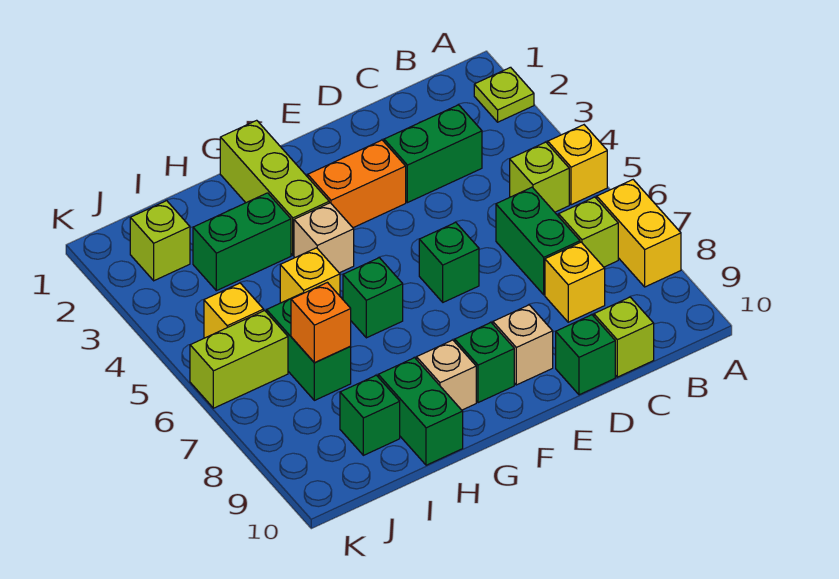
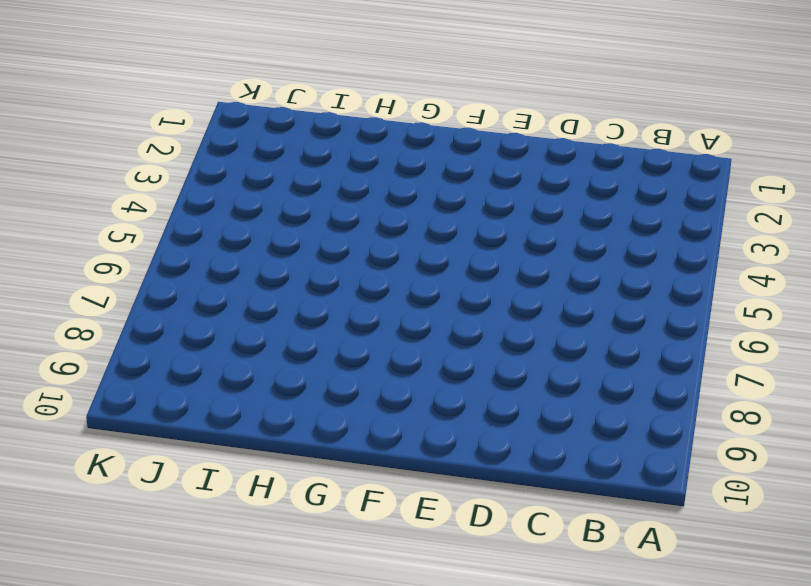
none -> lime 1x1 plate [474,67,534,122]
none -> yellow 1x1 brick [548,125,607,205]
none -> yellow 1x2 brick [597,180,681,287]

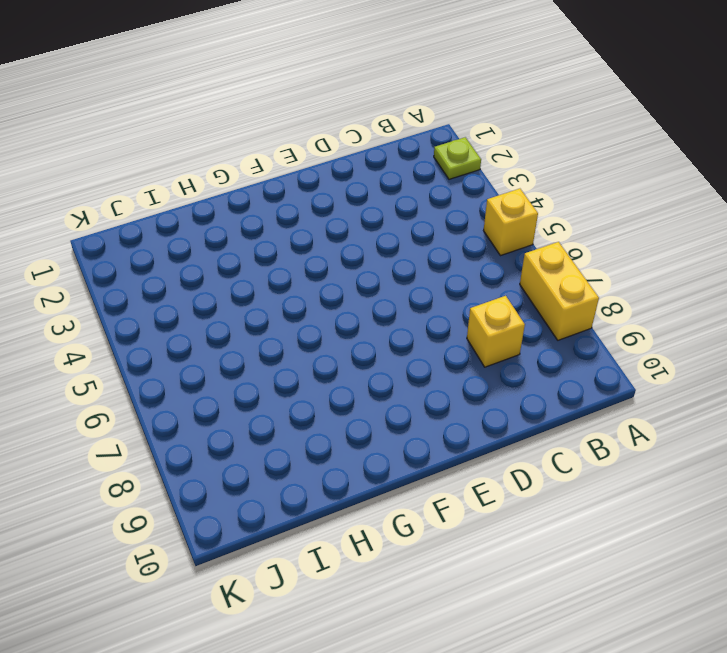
none -> lime 1x1 brick [510,142,569,212]
none -> lime 1x1 brick [559,197,618,267]
none -> green 1x2 brick [384,105,482,203]

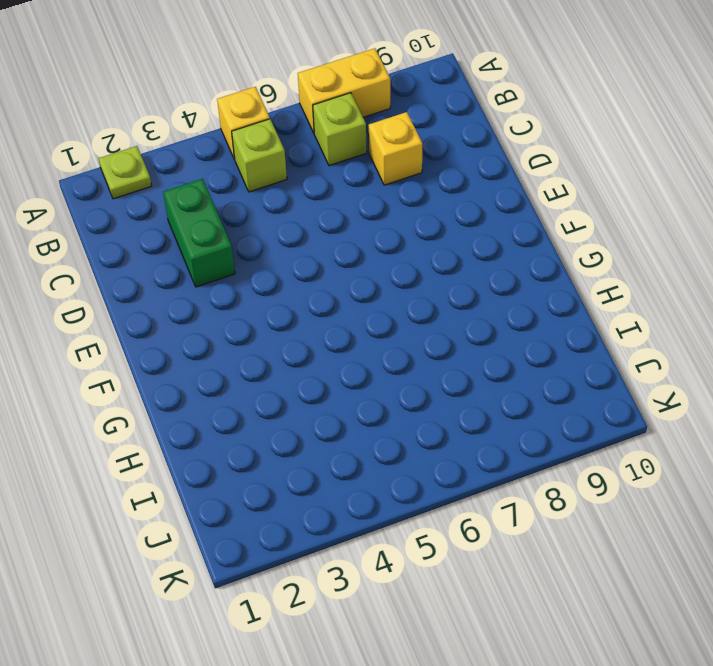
none -> green 1x2 brick [496,187,580,295]
none -> lime 1x1 brick [594,297,654,377]
none -> green 1x1 brick [556,315,615,395]

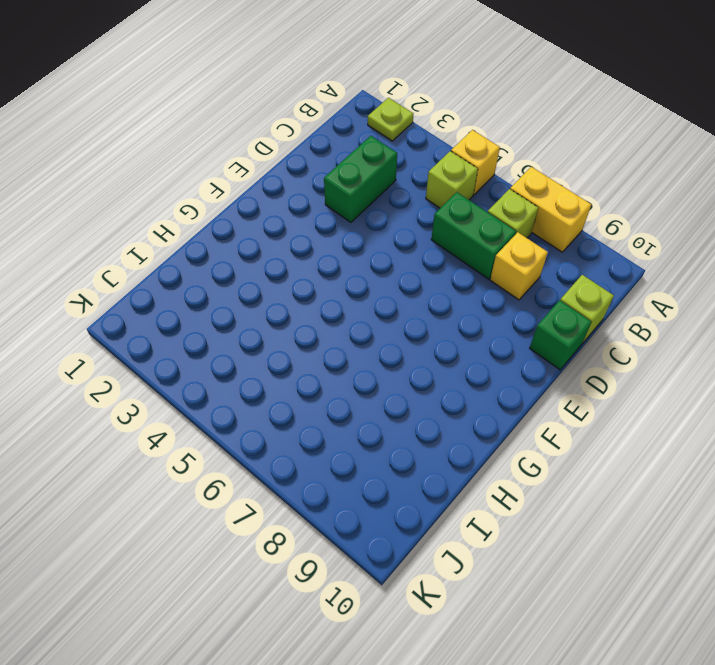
none -> orange 1x2 brick [308,140,406,228]
none -> green 1x1 brick [419,222,479,302]
none -> tan 1x1 brick [493,305,553,385]

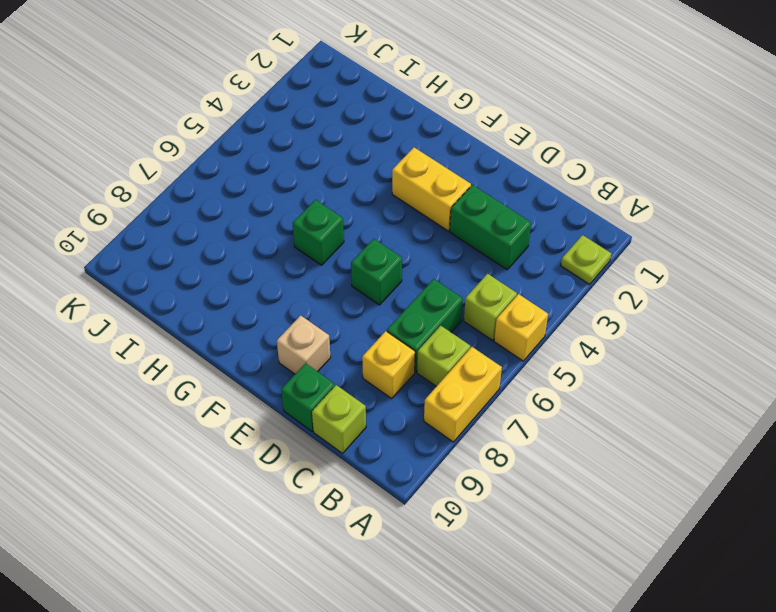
yellow 1x2 brick [392,147,471,231] -> orange 1x2 brick [308,140,406,228]
none -> green 1x1 brick [455,323,514,403]
none -> lime 1x3 brick [220,120,329,255]
none -> tan 1x1 brick [294,203,354,273]

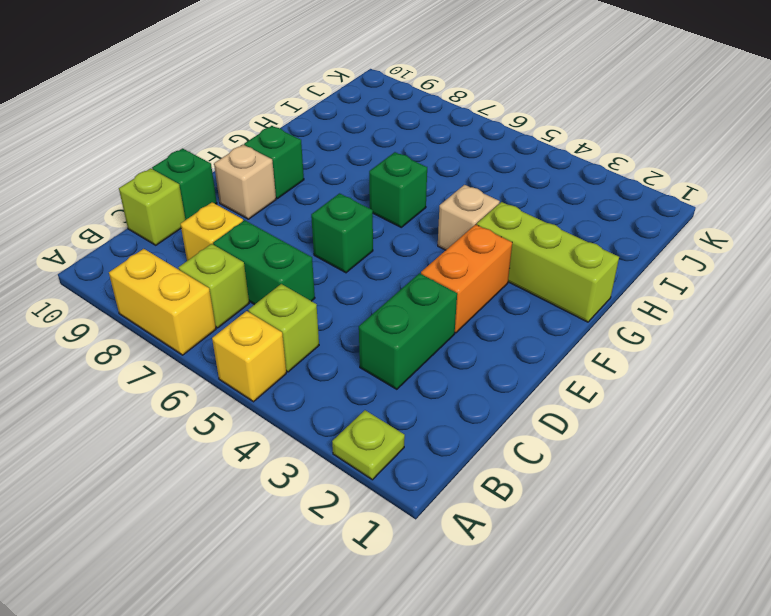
none -> tan 1x1 brick [417,340,476,410]
none -> green 1x2 brick [193,193,291,291]
none -> yellow 1x1 brick [280,248,340,303]

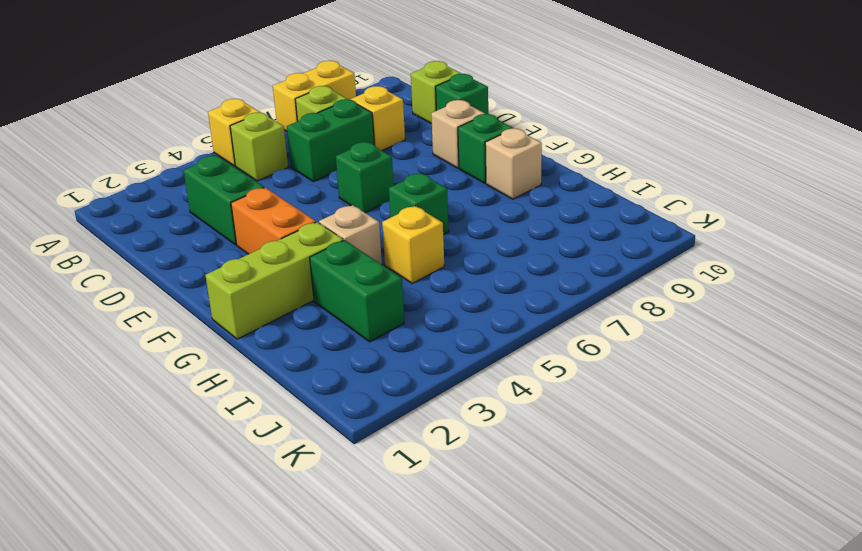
none -> lime 1x1 plate [474,67,534,122]
none -> green 1x2 brick [378,358,463,465]
none -> green 1x2 brick [267,293,351,400]

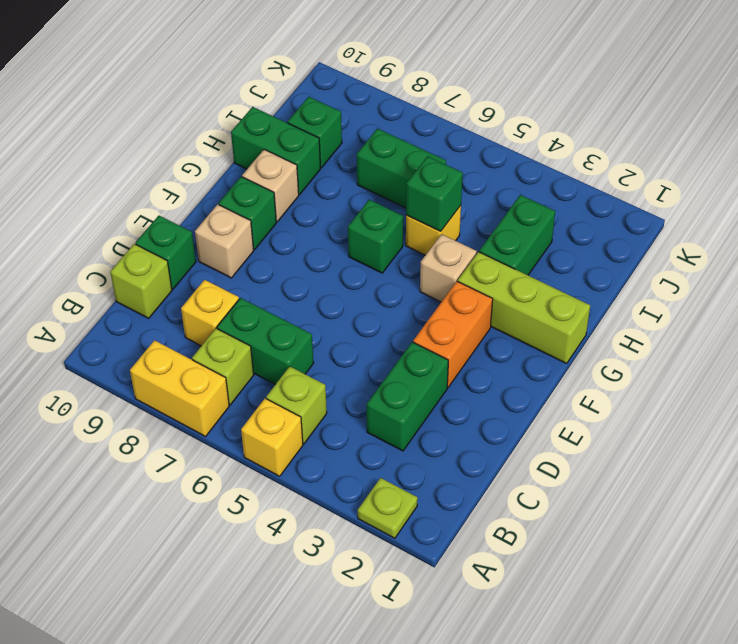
green 1x1 brick [406,156,463,231] -> green 1x1 brick moved to [419,222,479,302]
none -> lime 1x1 brick [130,201,190,281]
none -> yellow 1x1 brick [204,283,264,338]
none -> lime 1x2 brick [190,311,288,408]

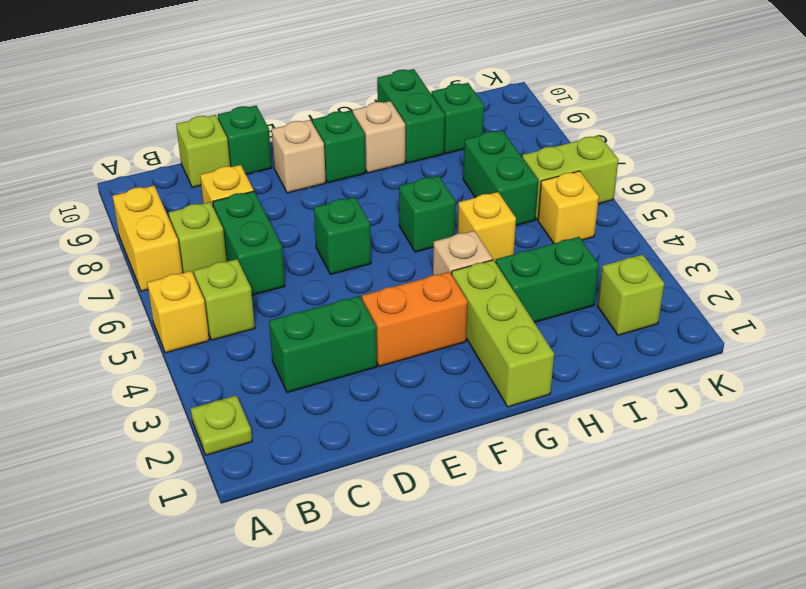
none -> orange 1x1 brick [291,283,351,363]

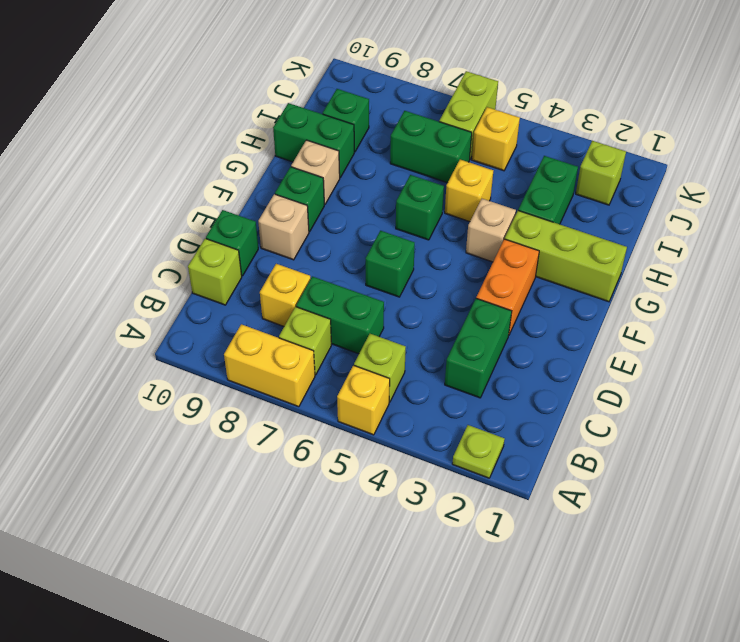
none -> orange 1x1 brick [291,283,351,363]

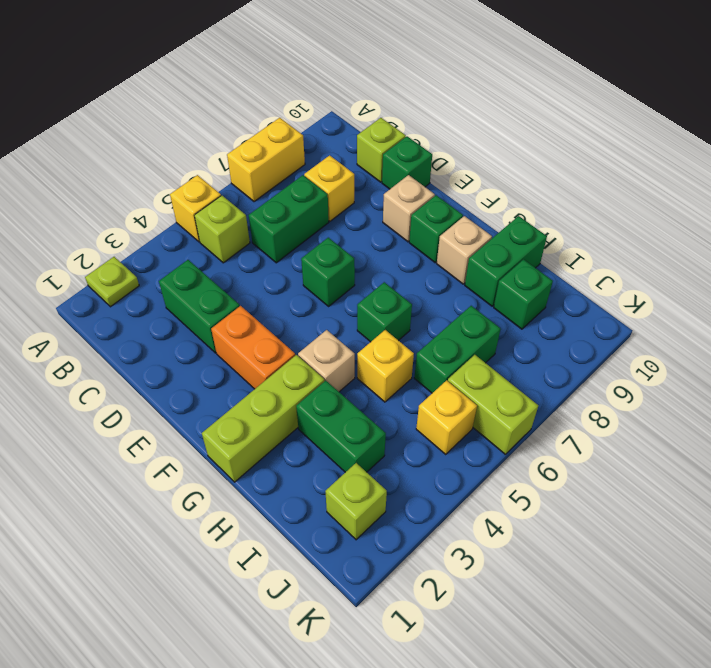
none -> lime 1x1 brick [559,197,618,267]
none -> orange 1x1 brick [291,283,351,363]

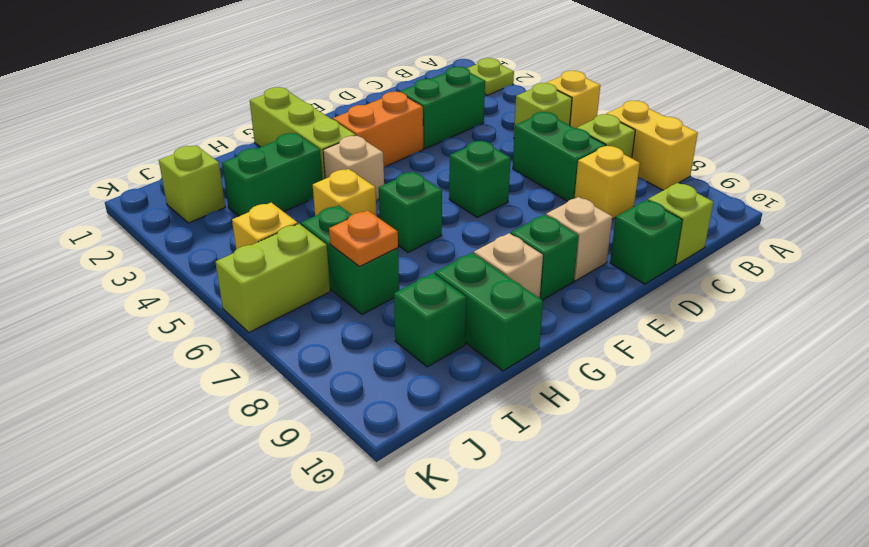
orange 1x1 plate [329,210,398,267] -> orange 1x1 brick [291,283,351,363]

